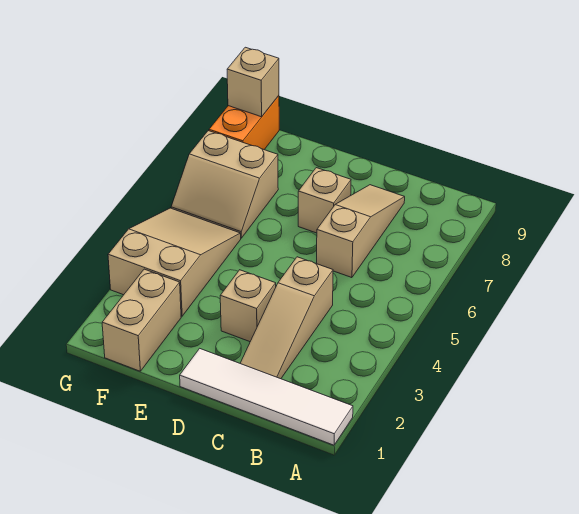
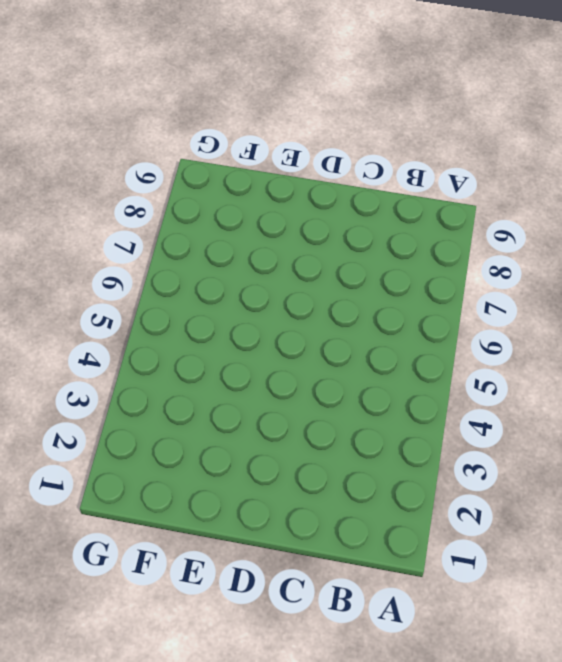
none -> white 1x4 tile [180,348,353,445]
none -> tan 1x3 slope [240,257,333,379]

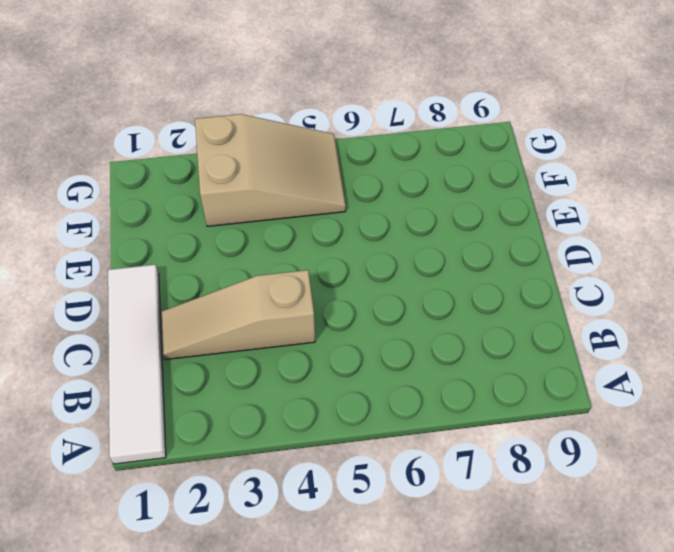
none -> tan 1x3 slope [317,185,405,278]
none -> tan 1x1 brick [220,270,276,342]

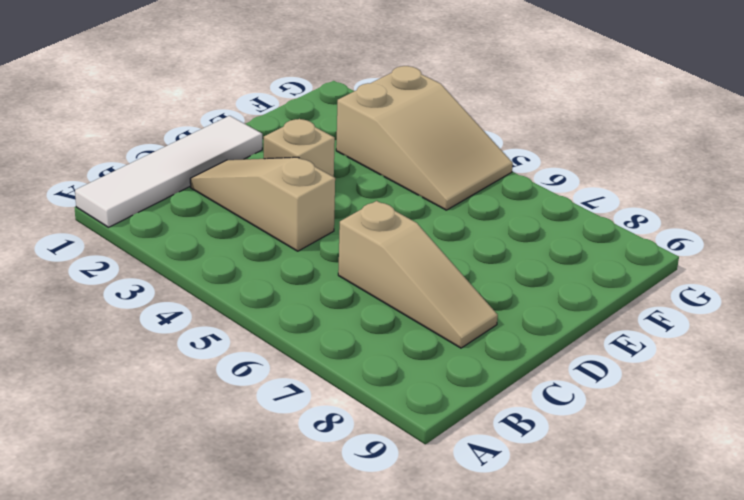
none -> tan 1x1 brick [298,168,351,233]
none -> tan 1x2 brick [102,269,181,371]

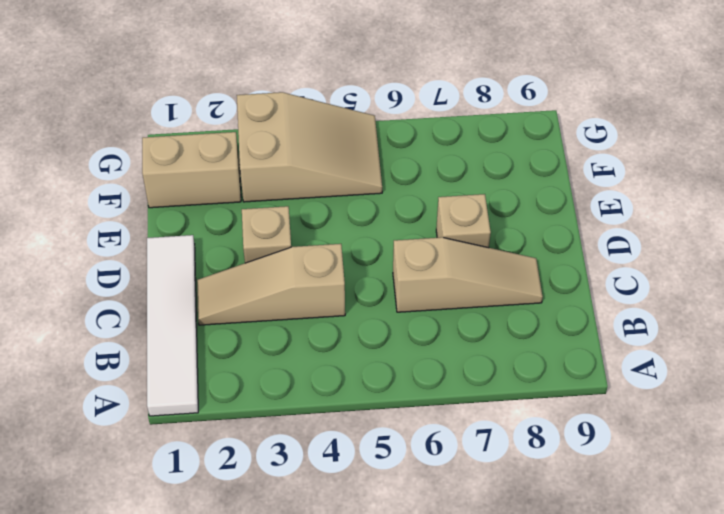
none -> tan 2x2 slope [171,131,278,238]
none -> orange 1x2 brick [209,96,279,150]

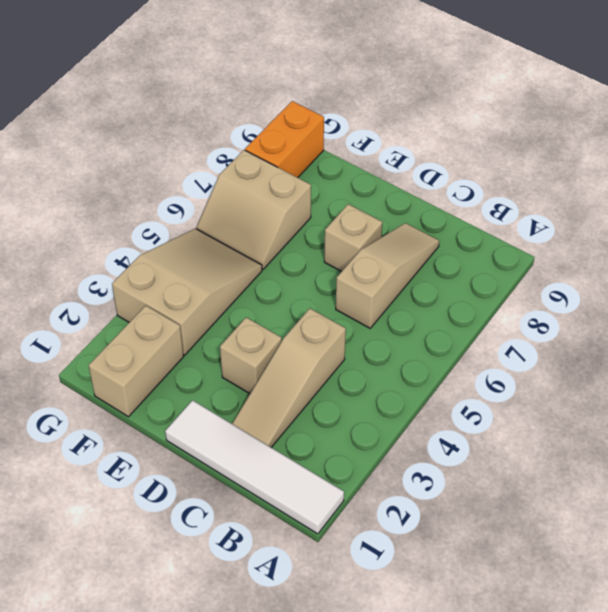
none -> tan 1x1 brick [227,47,279,117]

